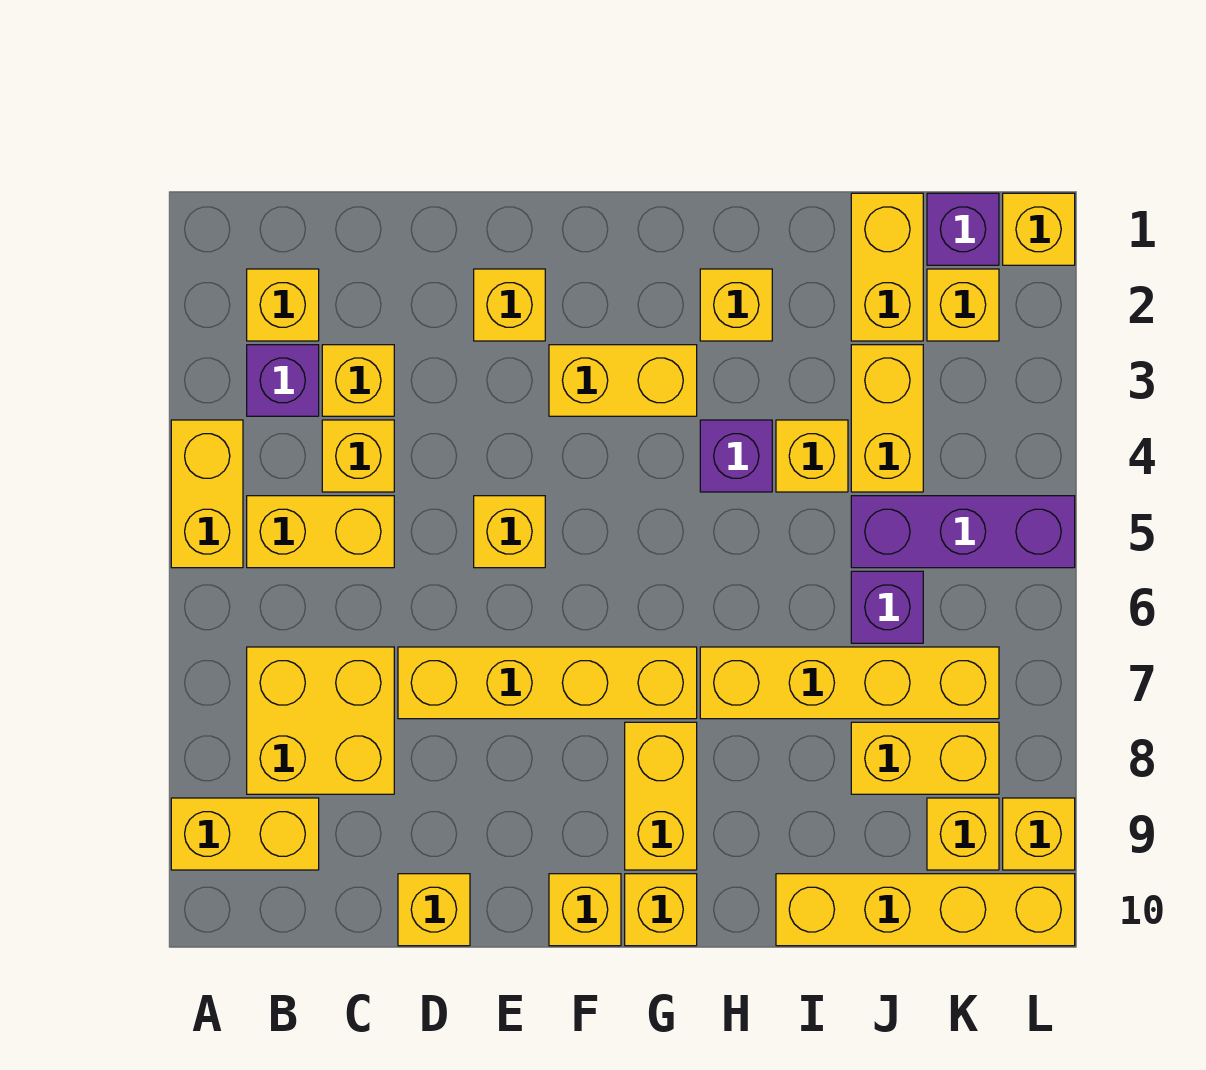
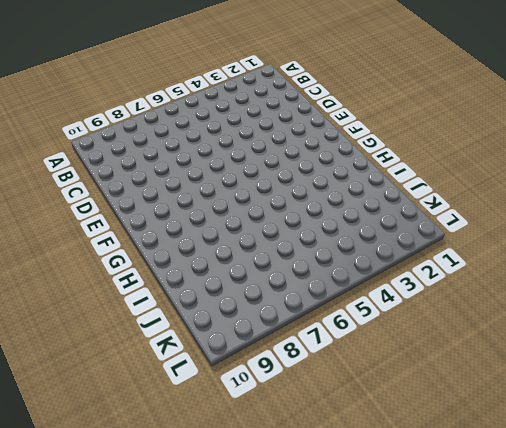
none -> yellow 1x2 brick [171,420,243,568]
none -> yellow 1x2 brick [171,798,319,870]
none -> yellow 1x1 brick [247,269,319,341]
none -> purple 1x1 brick [247,345,319,416]

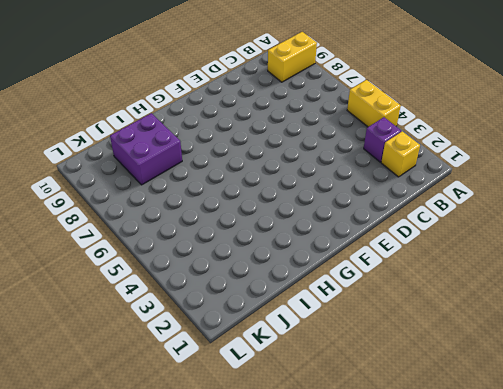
purple 2x2 brick [110,113,182,185] -> yellow 1x2 brick [851,722,999,794]
none -> yellow 1x2 brick [247,496,394,568]
none -> yellow 2x2 brick [247,647,394,794]
none -> yellow 1x1 brick [322,345,394,416]
none -> yellow 1x1 brick [322,420,394,492]

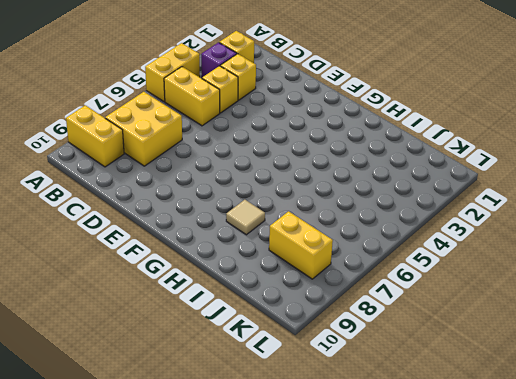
tan 1x1 tile [226,200,265,235] -> none
none -> yellow 1x4 brick [398,647,697,719]
none -> yellow 1x1 brick [398,874,470,946]
none -> yellow 1x1 brick [474,269,545,341]
none -> yellow 1x1 brick [474,496,545,568]

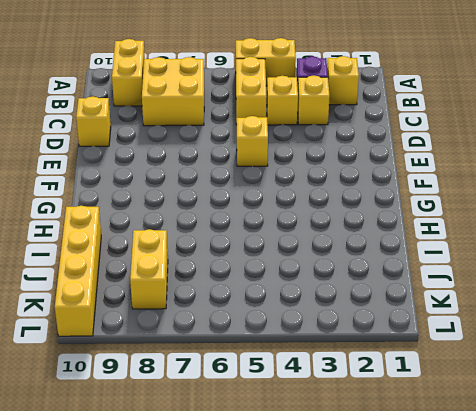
none -> yellow 1x4 brick [398,647,697,719]
none -> yellow 1x1 brick [474,269,545,341]
none -> yellow 1x2 brick [549,345,697,416]
none -> yellow 1x1 brick [549,874,621,946]

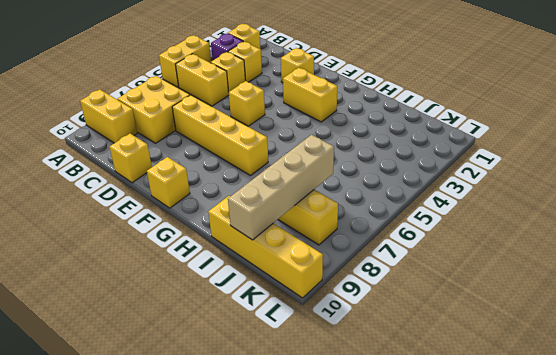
tan 1x4 brick [228,135,334,240] -> none
none -> yellow 1x2 brick [625,722,697,870]
none -> yellow 1x1 brick [625,874,697,946]
none -> yellow 1x1 brick [700,269,772,341]
none -> purple 1x1 brick [700,420,772,492]

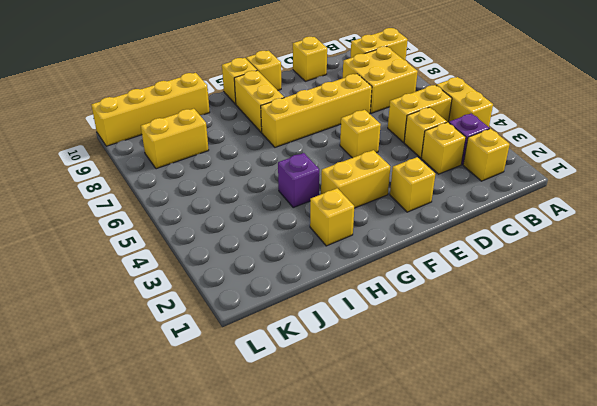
none -> yellow 1x4 brick [700,647,999,719]
none -> yellow 1x1 brick [776,420,848,492]
none -> yellow 1x2 brick [851,193,923,341]
none -> yellow 1x2 brick [851,345,923,492]

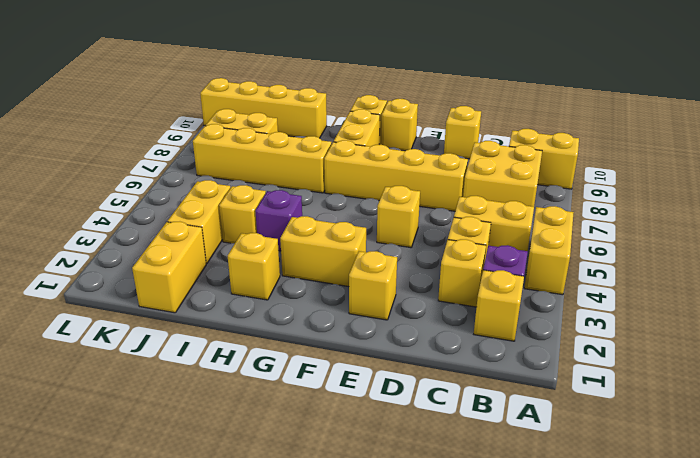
none -> purple 1x3 brick [851,496,1075,568]
none -> purple 1x1 brick [851,571,923,643]
none -> purple 1x1 brick [927,193,999,265]
none -> yellow 1x1 brick [927,269,999,341]

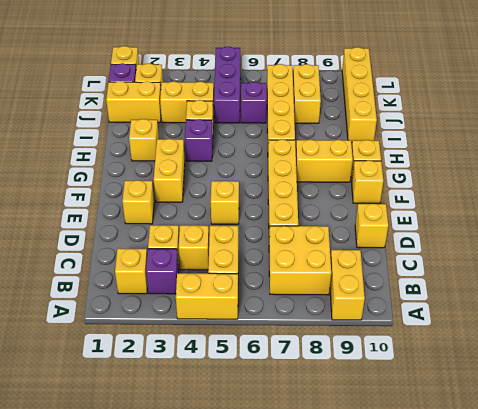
none -> yellow 1x1 brick [927,798,999,870]
none -> yellow 1x1 brick [1003,798,1075,870]

